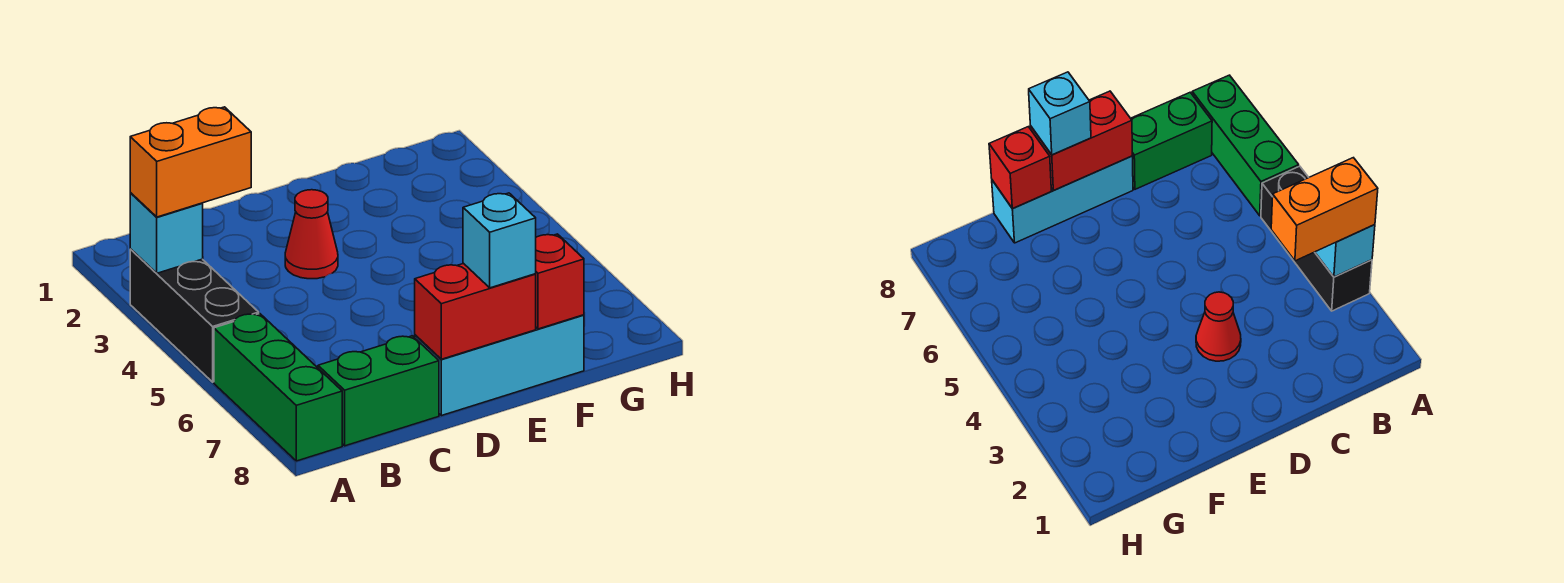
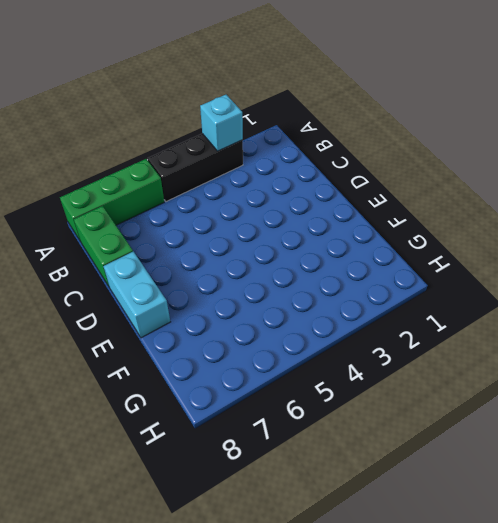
cyan 1x2 brick [103,251,170,338] -> cyan 1x3 brick [415,315,584,416]
none -> red 1x1 cone [285,190,338,279]
none -> red 1x2 brick [415,263,536,359]

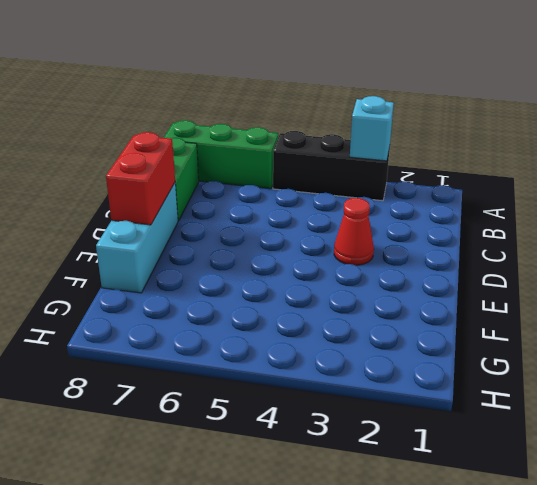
none -> red 1x1 brick [536,234,584,329]
none -> orange 1x2 brick [130,107,251,217]

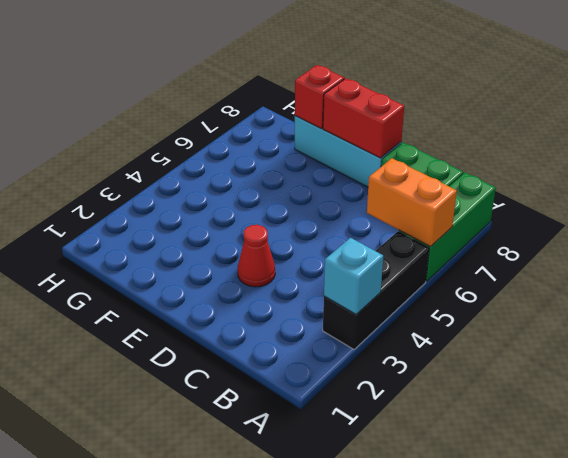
orange 1x2 brick [367,158,457,247] -> orange 1x2 brick moved to [130,107,251,217]
none -> cyan 1x1 brick [463,193,536,288]

